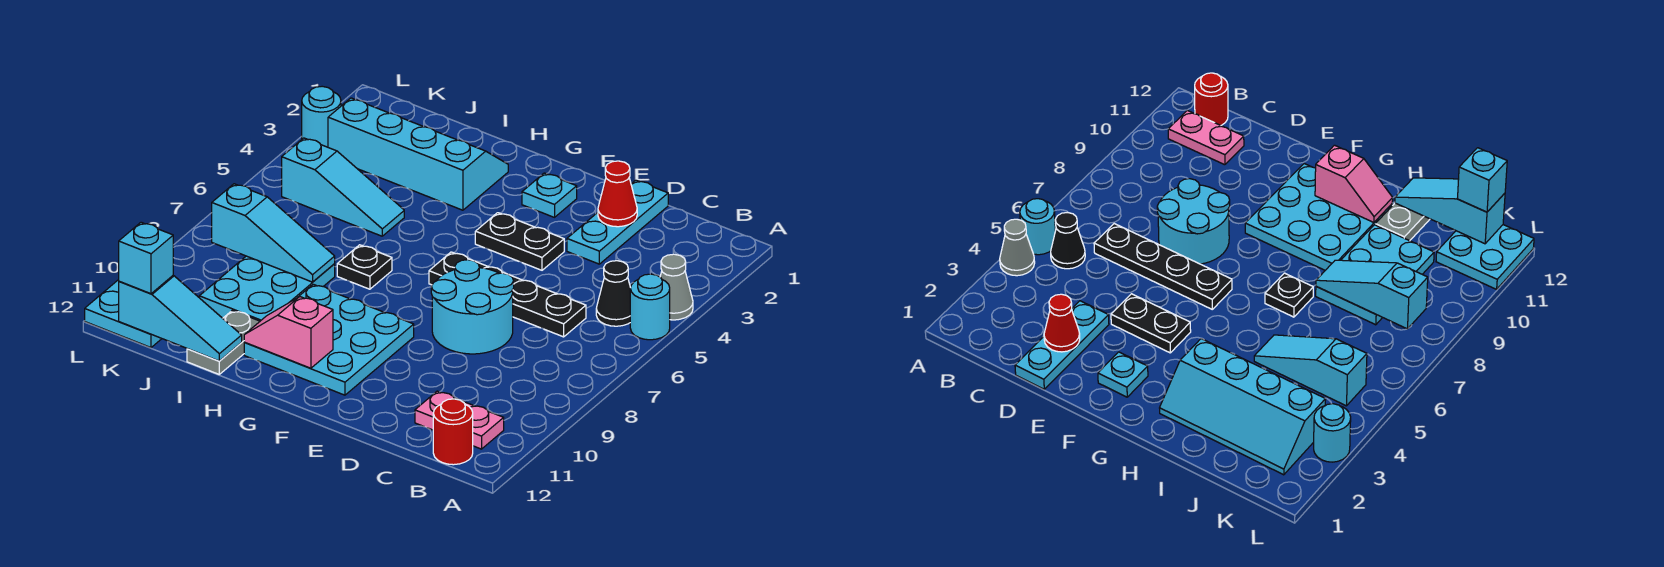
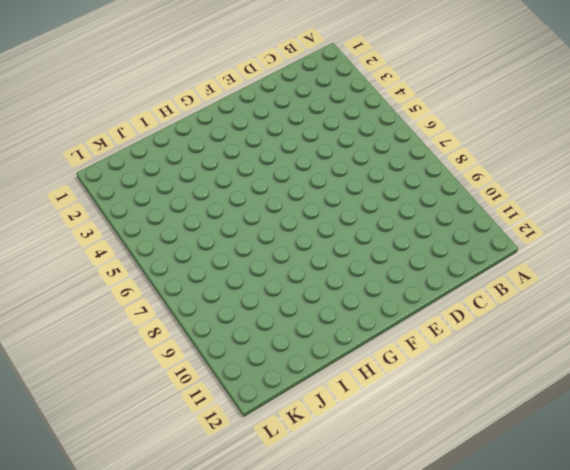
none -> grey 1x1 cone [660,254,693,320]
none -> cyan 1x1 round brick [630,274,670,340]
none -> black 1x1 cone [596,261,631,326]

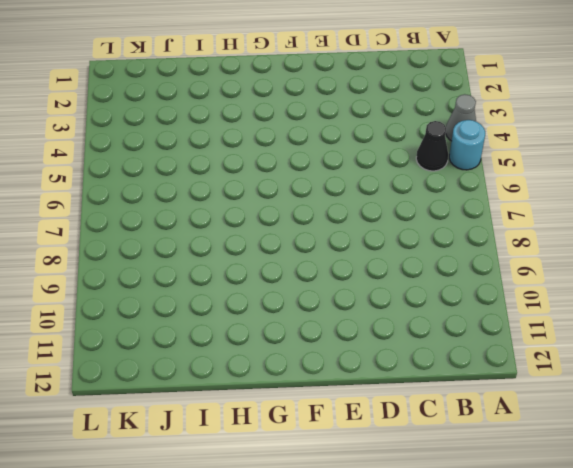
none -> pink 1x2 plate [415,391,504,449]
none -> red 1x1 round brick [433,399,473,465]
none -> black 1x4 plate [429,252,586,337]

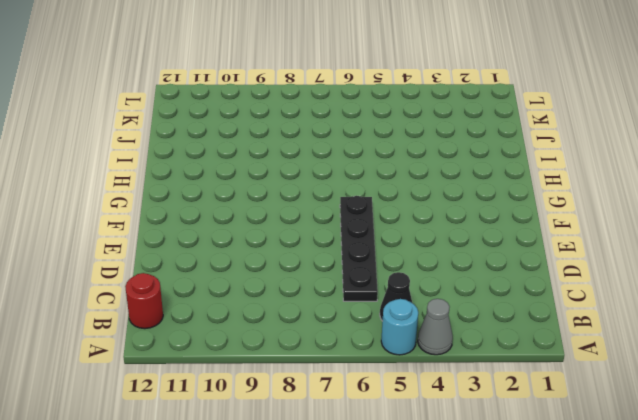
none -> pink 1x2 plate [415,391,504,449]
none -> cyan 1x3 plate [567,180,668,264]
none -> cyan 2x2 round brick [431,260,514,354]

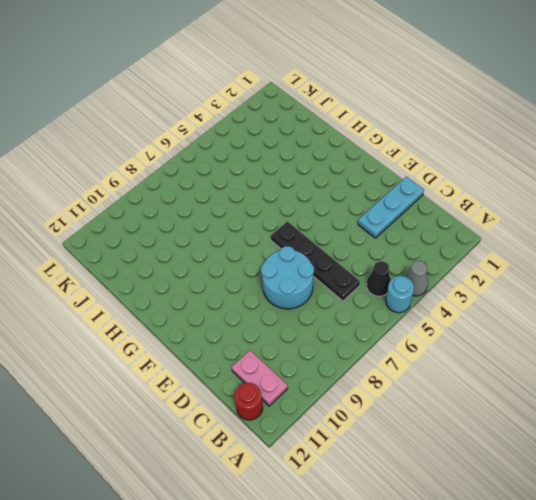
none -> black 1x2 plate [475,213,564,270]
none -> cyan 1x1 plate [522,173,577,217]
none -> cyan 3x3 plate [244,284,414,395]

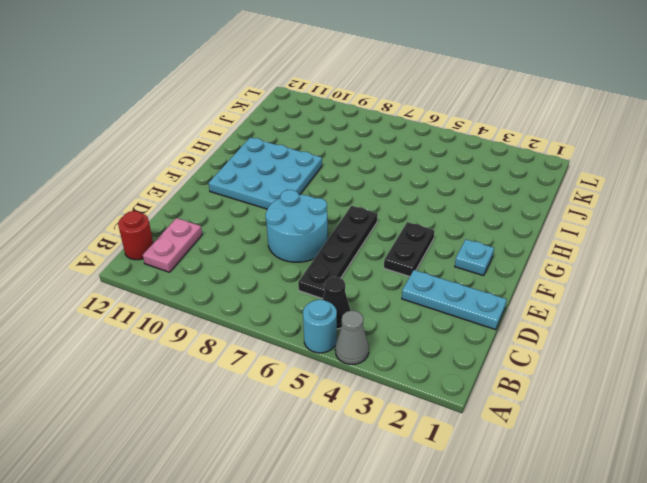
none -> cyan 2x4 slope [328,98,508,210]
none -> black 1x1 plate [337,245,392,289]
none -> cyan 1x3 slope [282,138,404,236]

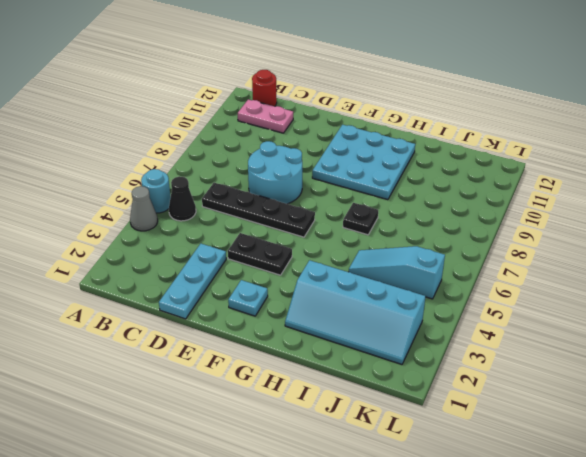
none -> cyan 2x3 plate [199,256,335,321]
none -> grey 1x2 plate [187,310,260,374]
none -> cyan 2x2 plate [85,280,162,348]

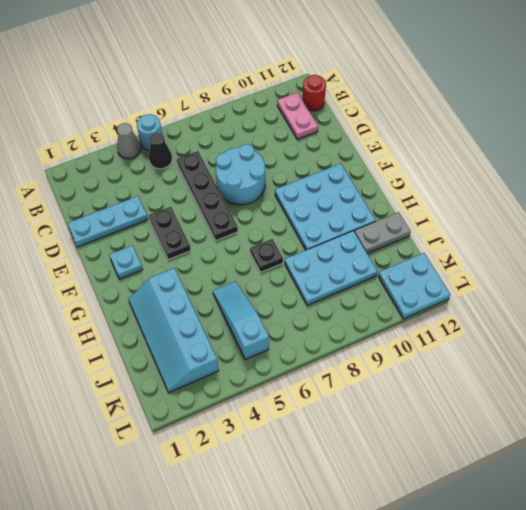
none -> cyan 1x1 round brick [302,86,341,147]
none -> red 1x1 cone [598,161,637,227]
none -> pink 1x2 slope [244,297,333,368]

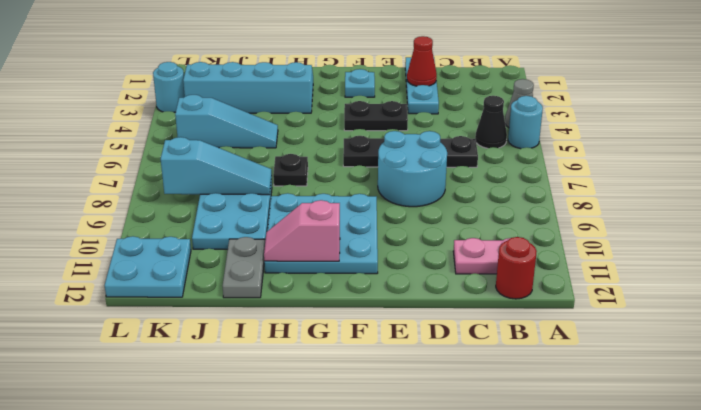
none -> cyan 1x3 slope [119,276,242,361]
none -> cyan 1x1 brick [119,222,173,294]

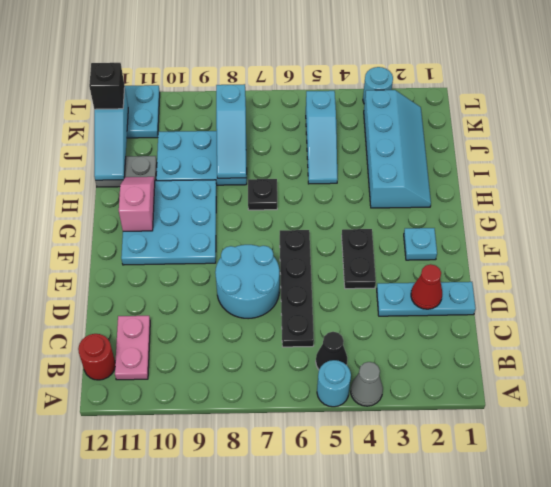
black 1x1 brick [89,63,125,109] -> cyan 1x1 brick [119,222,173,294]

